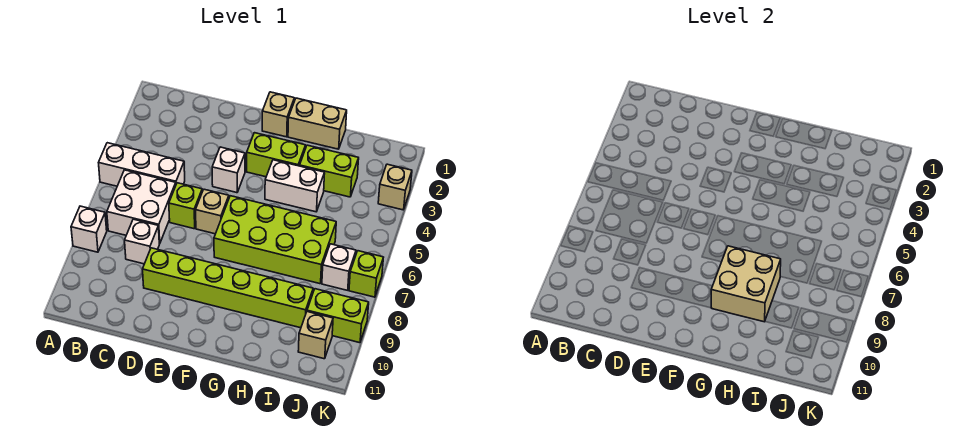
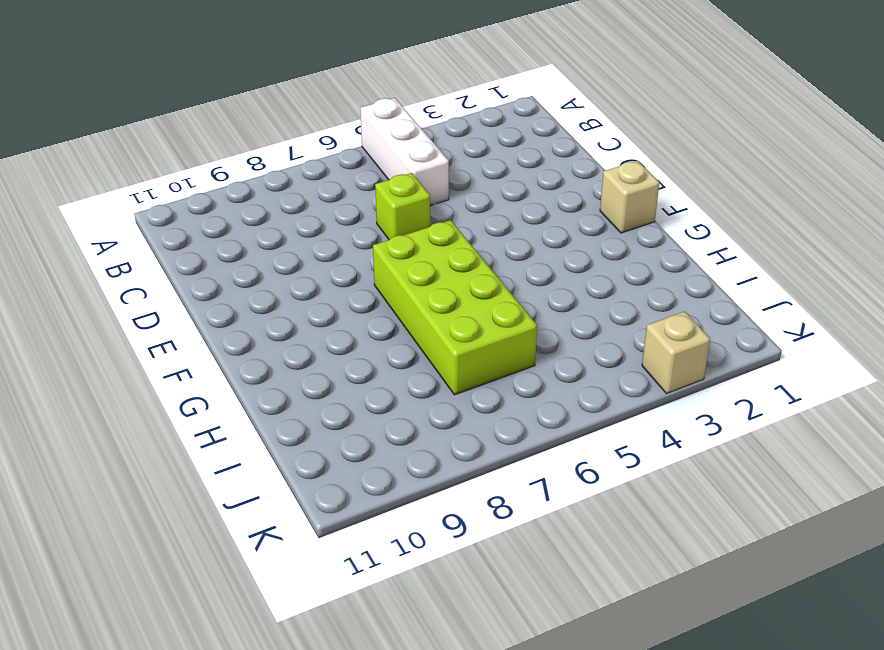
none -> white 1x1 brick [71,206,107,252]
none -> white 2x2 brick [107,170,176,244]
none -> white 1x1 brick [125,219,159,264]

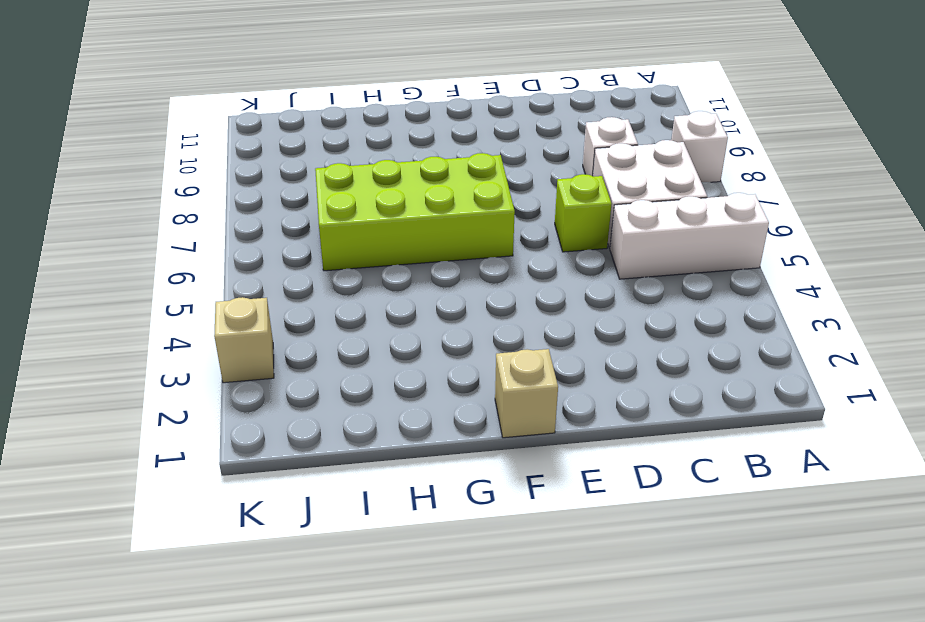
none -> lime 1x6 brick [143,248,313,328]
none -> white 1x1 brick [212,147,245,193]
none -> tan 1x1 brick [196,189,229,234]

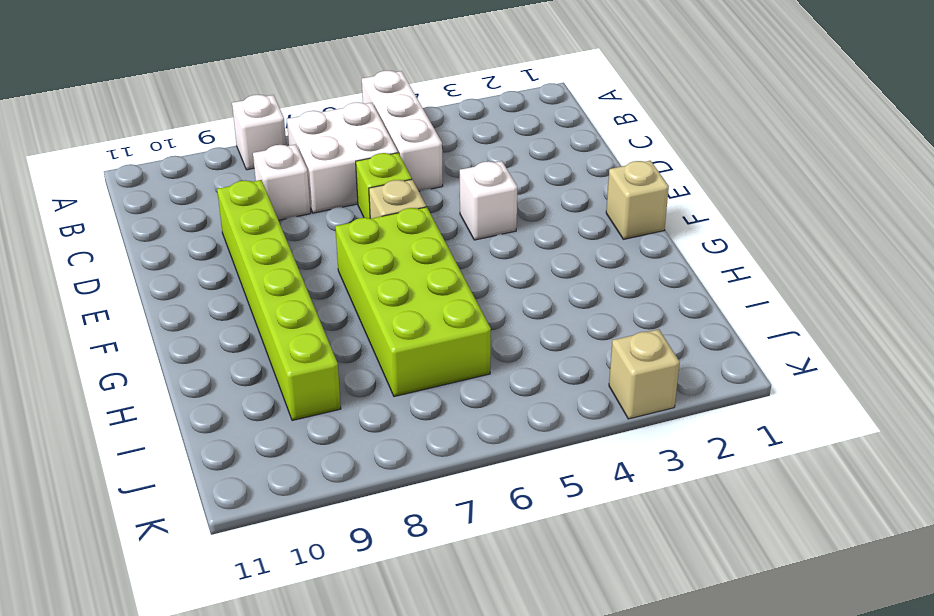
none -> lime 1x2 brick [247,133,306,177]
none -> tan 1x2 brick [288,98,347,149]
none -> white 1x2 brick [265,160,325,212]

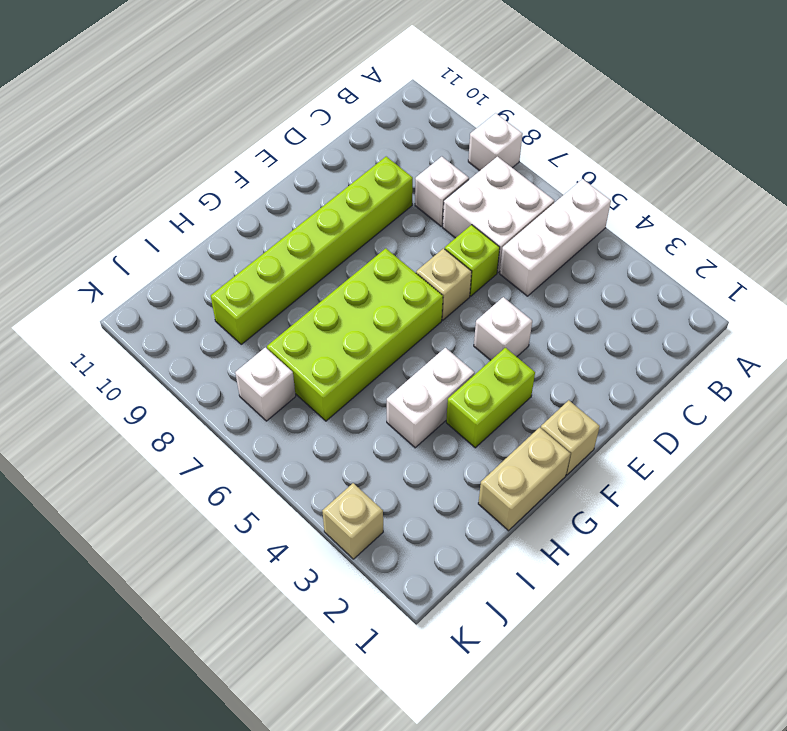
none -> lime 1x2 brick [300,145,359,197]
none -> lime 1x2 brick [307,289,369,343]
none -> tan 1x1 brick [298,312,333,359]

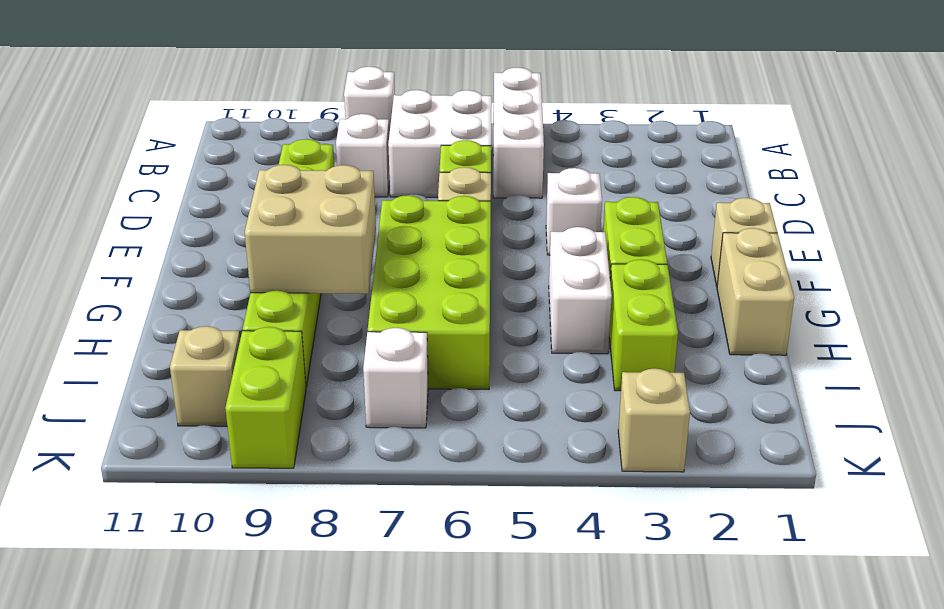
none -> lime 1x1 brick [349,251,383,297]

